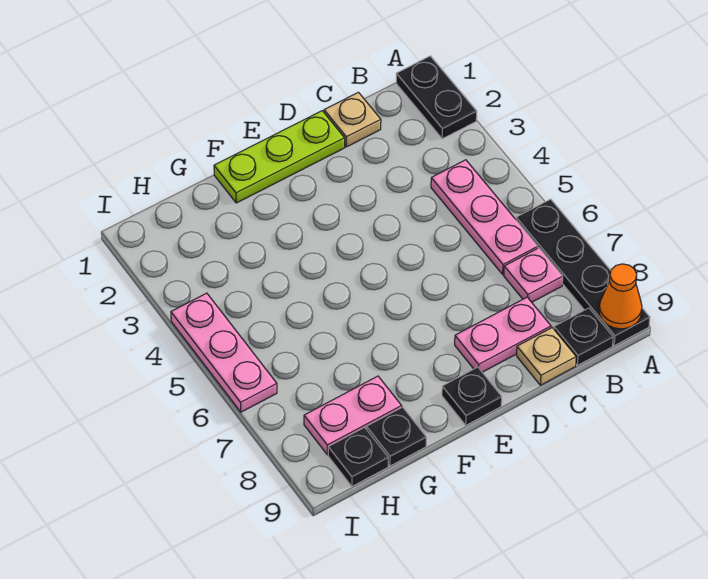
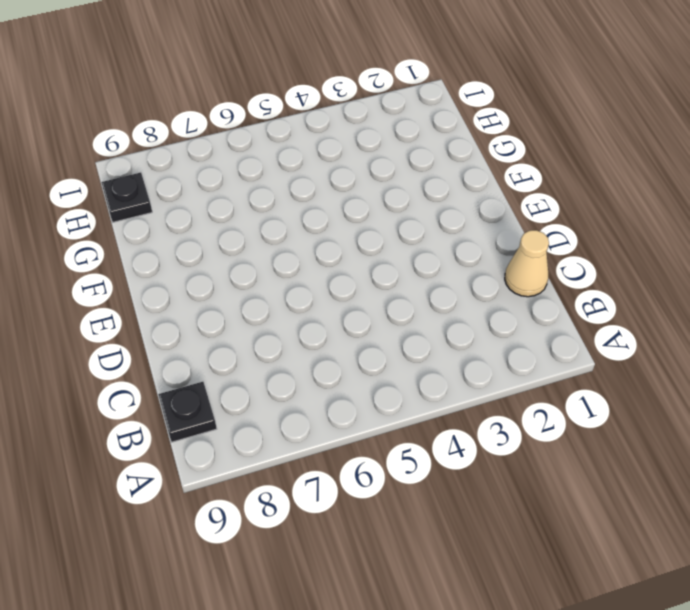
tan 1x1 cone [505,230,549,297] -> tan 1x1 plate [324,92,381,147]
none -> black 1x2 plate [396,56,477,139]
none -> black 1x4 plate [516,199,650,346]
none -> pink 1x3 plate [431,160,538,274]

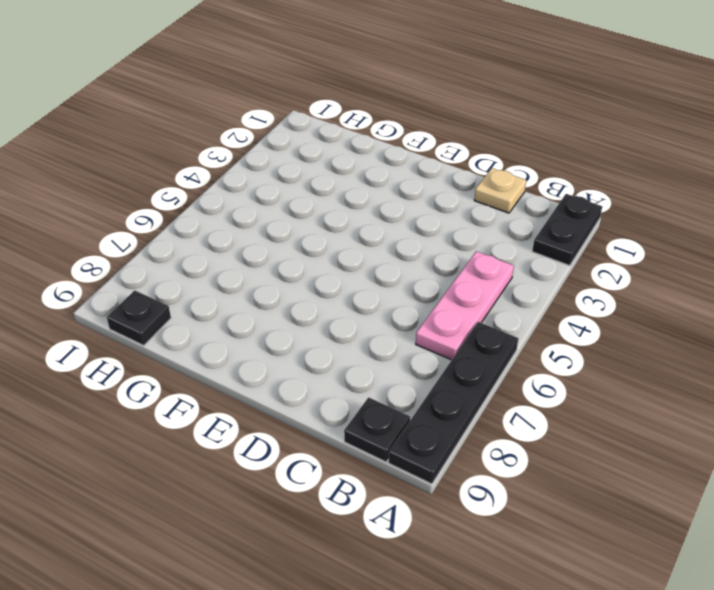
none -> pink 1x1 plate [504,248,563,302]
none -> pink 1x2 plate [455,297,551,372]
none -> tan 1x1 plate [517,328,576,385]

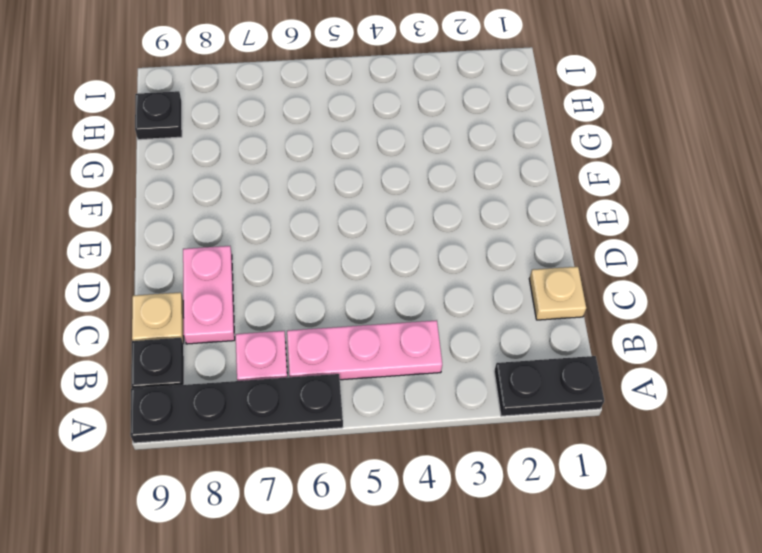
none -> lime 1x3 plate [214,111,345,203]
none -> black 1x1 plate [442,367,502,425]
none -> pink 1x2 plate [304,376,402,455]

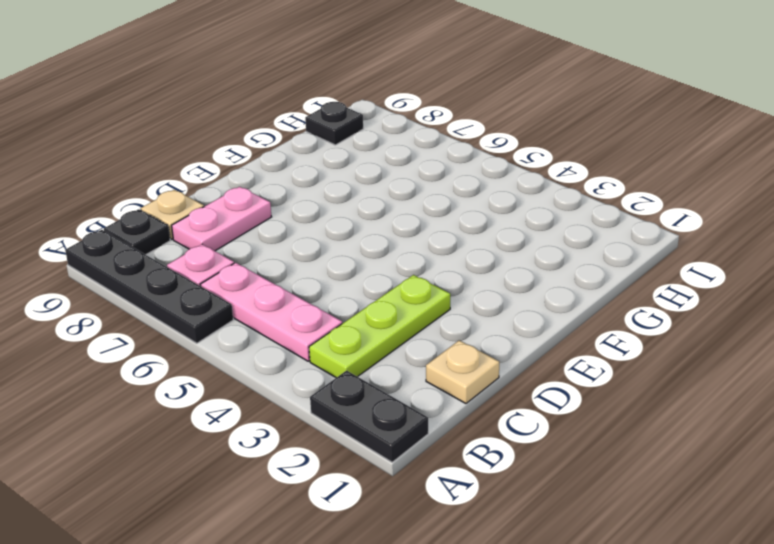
lime 1x3 plate [309,275,450,378] -> lime 1x3 plate moved to [214,111,345,203]
none -> black 1x1 plate [442,367,502,425]
none -> pink 1x2 plate [304,376,402,455]
none -> black 1x1 plate [367,407,426,466]

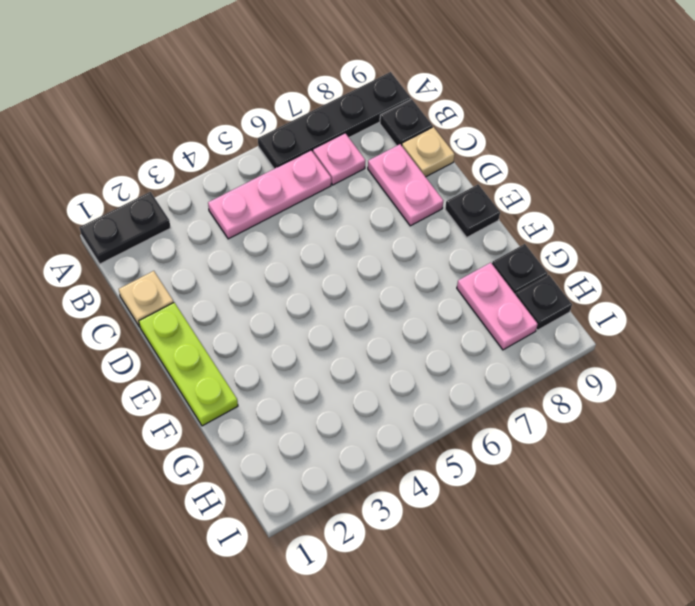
none -> pink 1x3 plate [171,293,277,412]
none -> orange 1x1 cone [599,264,642,329]

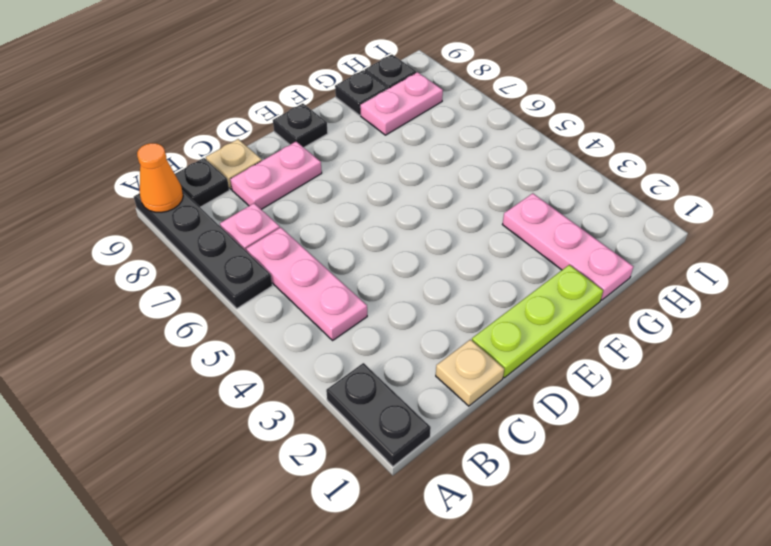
pink 1x3 plate [503,193,633,300] -> pink 1x3 plate moved to [171,293,277,412]

